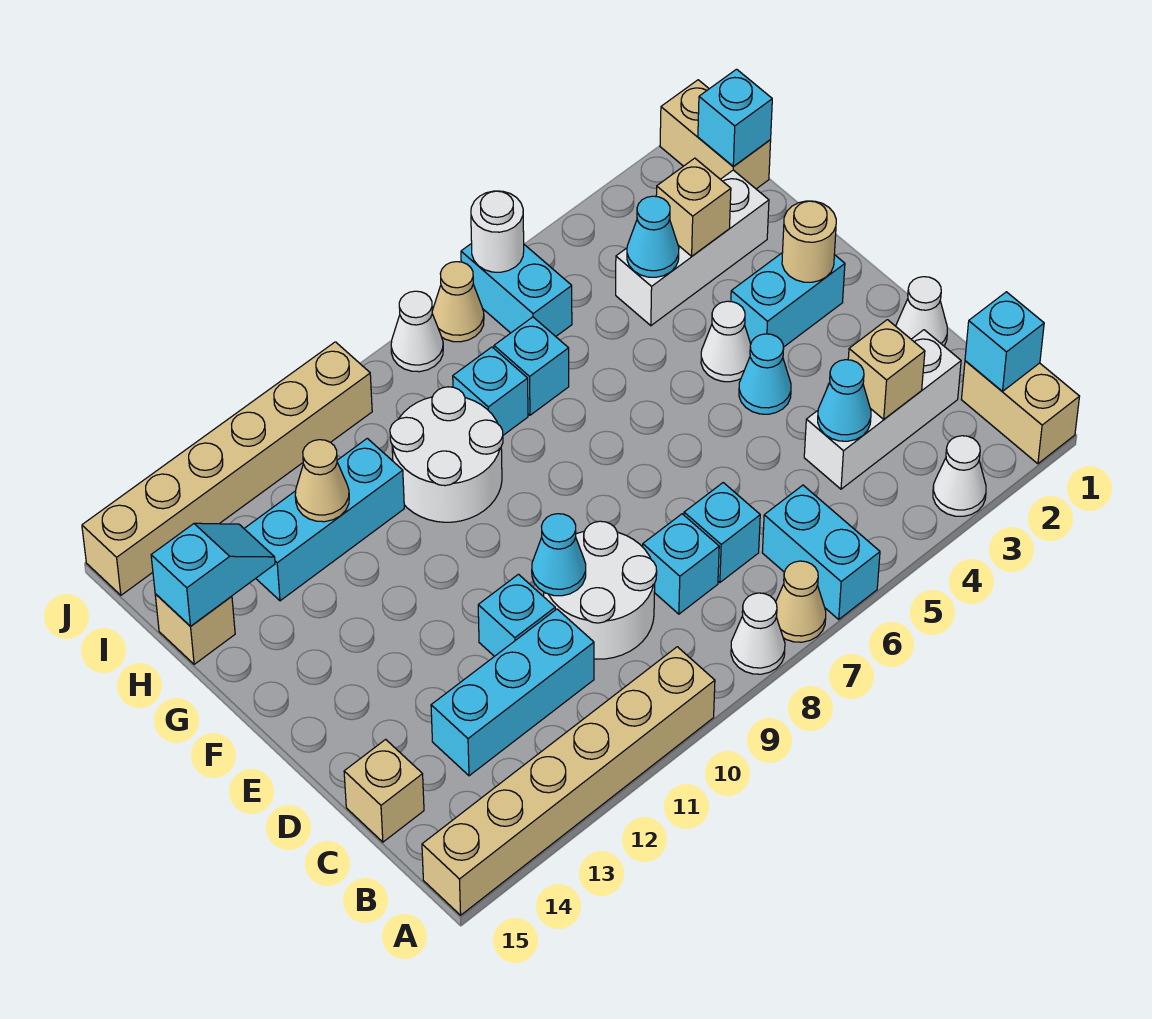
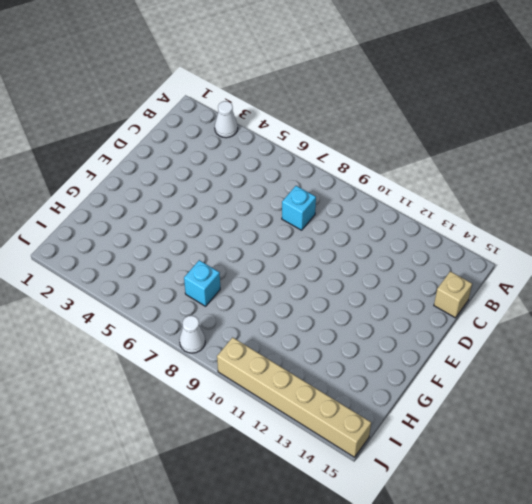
none -> tan 1x2 brick [961,361,1080,464]
none -> cyan 1x2 brick [762,485,880,619]
none -> tan 1x1 cone [776,561,826,642]
none -> white 1x1 cone [731,593,785,674]

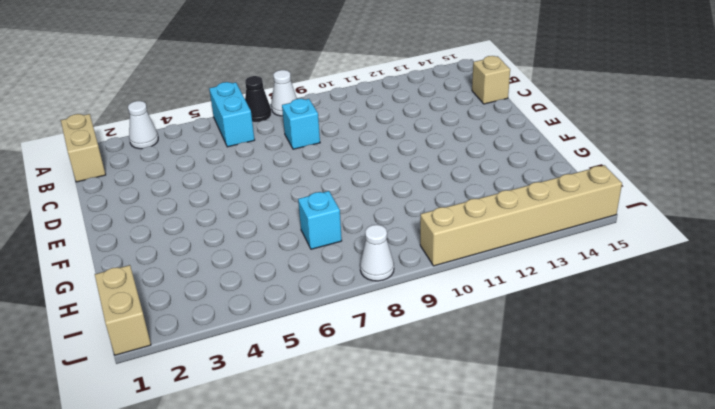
black 1x1 cone [245,76,271,122] -> tan 1x1 cone [776,561,826,642]
none -> tan 1x6 brick [422,647,715,915]
none -> white 1x3 brick [804,330,961,489]
none -> cyan 1x1 brick [684,483,760,583]
none -> white 2x2 round brick [544,521,657,659]

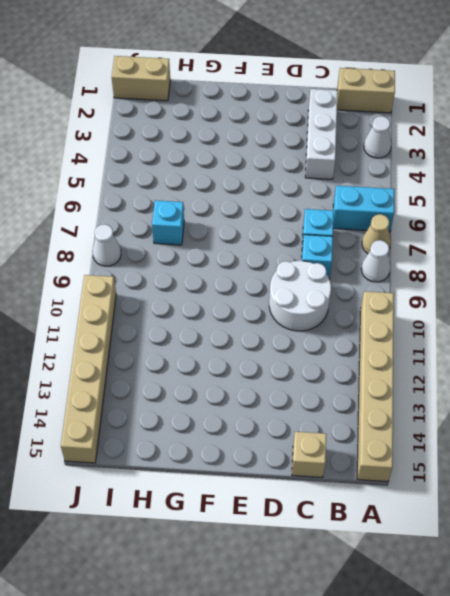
none -> cyan 1x3 brick [431,609,594,776]
none -> white 1x1 cone [896,277,947,346]
none -> cyan 1x1 brick [478,574,555,656]
none -> cyan 1x1 cone [739,334,791,414]

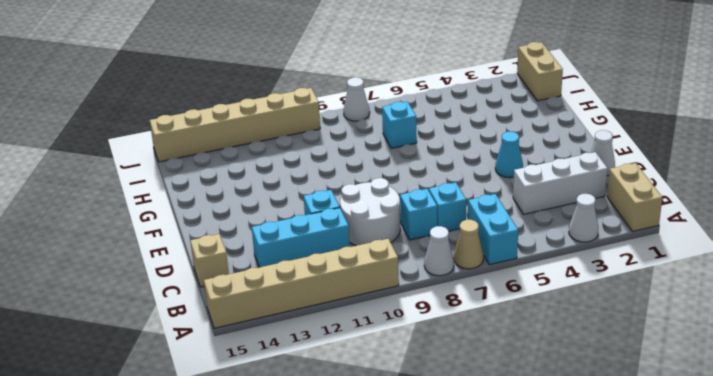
none -> cyan 1x2 brick [731,252,845,347]
none -> white 1x1 cone [701,301,751,382]
none -> white 2x2 round brick [390,387,503,522]
none -> white 1x3 brick [616,170,769,326]

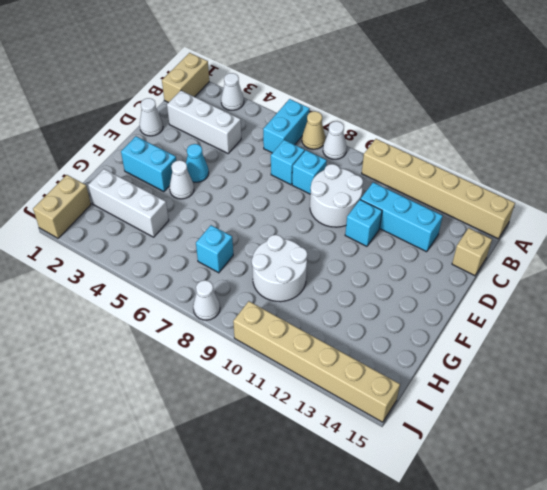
none -> cyan 1x1 brick [453,347,528,435]
none -> cyan 1x3 brick [244,438,404,601]
none -> tan 1x1 brick [155,594,235,664]
none -> cyan 1x2 brick [461,243,572,336]

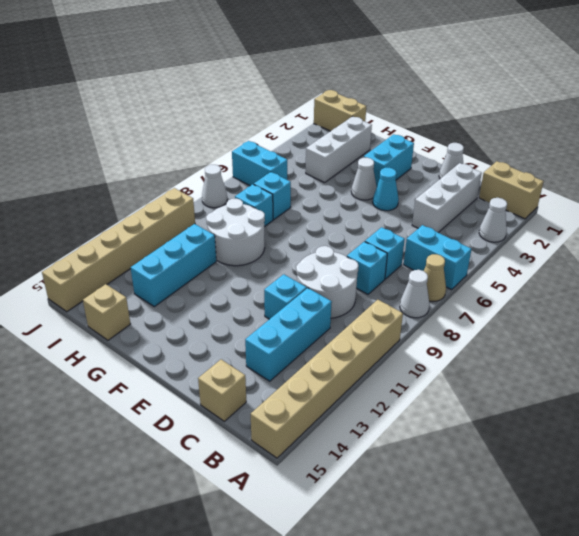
none -> tan 1x1 cone [432,262,484,342]
none -> cyan 1x1 brick [965,292,1044,391]
none -> tan 1x1 brick [848,320,925,419]
none -> cyan 1x1 cone [818,360,871,441]

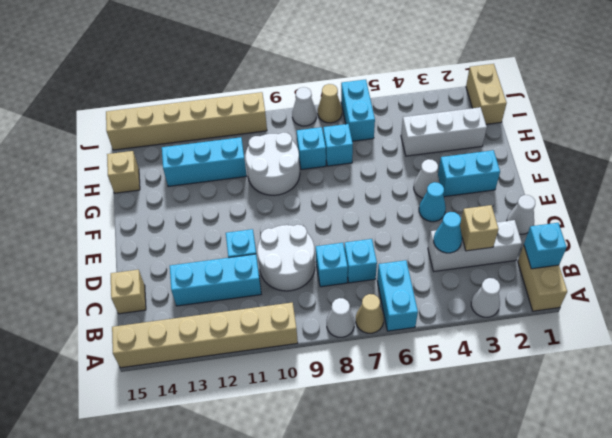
none -> cyan 1x1 cone [532,514,586,596]
none -> tan 1x1 round brick [782,201,836,282]
none -> tan 1x1 brick [656,158,731,256]
none -> cyan 1x1 cone [627,196,679,277]

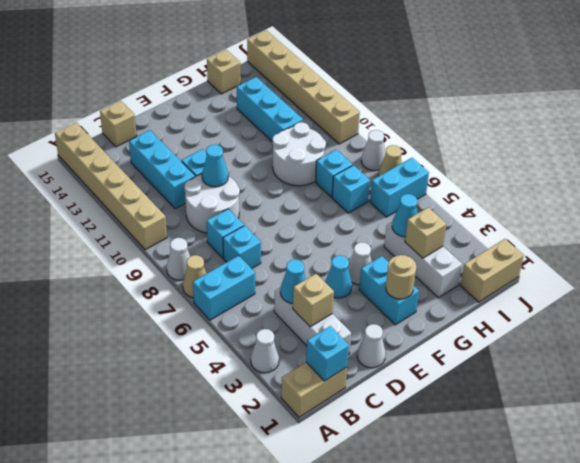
none -> tan 1x1 cone [295,440,349,522]
none -> cyan 1x2 slope [151,523,275,626]
none -> cyan 1x1 brick [698,69,772,167]
none -> white 1x1 round brick [471,191,524,272]

